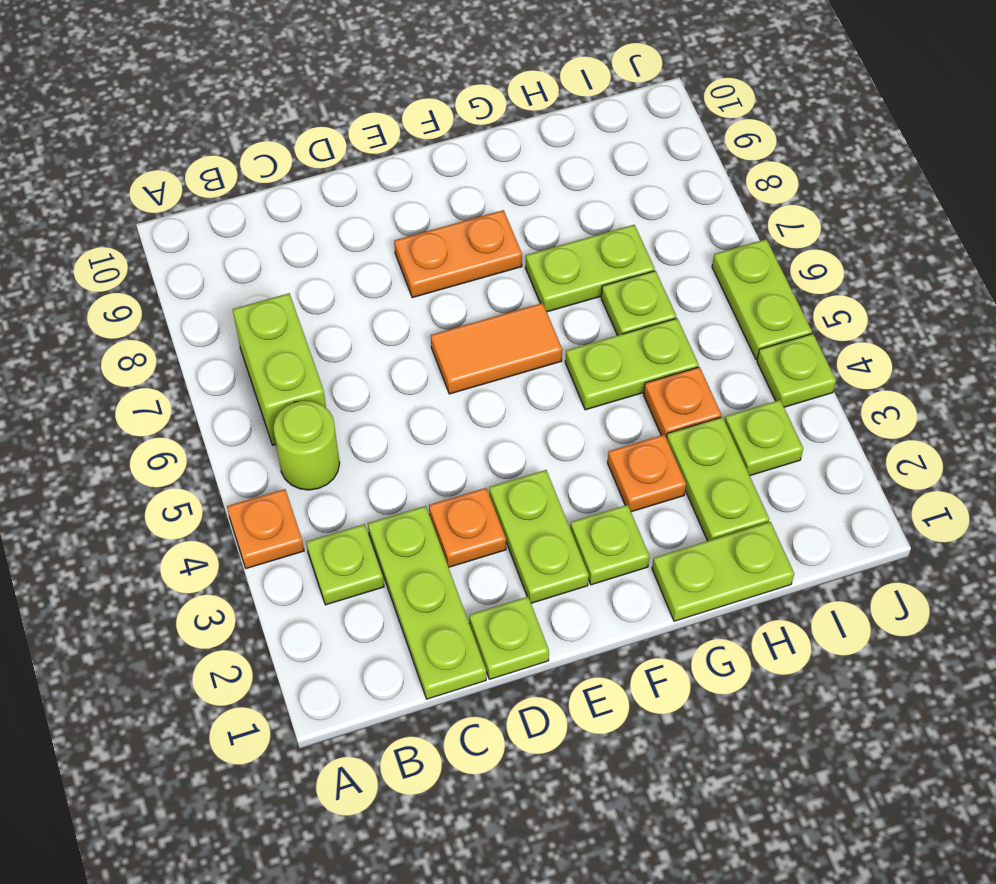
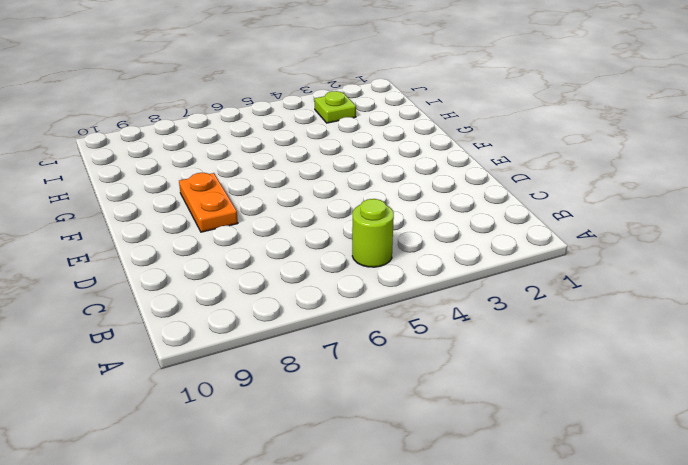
none -> orange 1x1 plate [227,489,304,569]
none -> lime 1x1 plate [306,524,384,605]
none -> lime 1x2 brick [233,293,326,445]

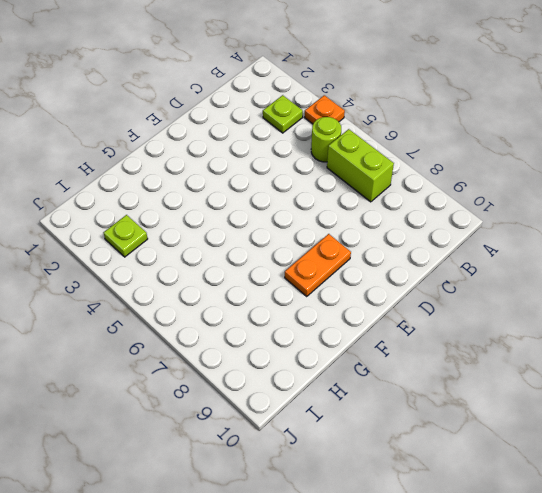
none -> lime 1x3 plate [368,506,486,699]
none -> lime 1x1 plate [469,597,549,679]
none -> orange 1x1 plate [429,488,506,567]

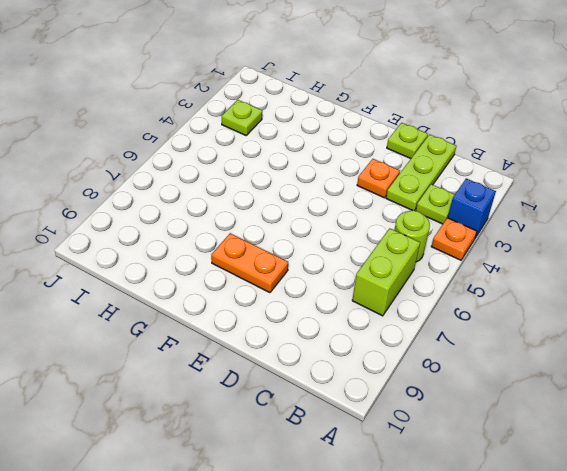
blue 1x1 brick [448,178,496,238] -> none
none -> lime 1x2 plate [489,470,589,603]
none -> orange 1x2 tile [431,303,562,394]
none -> lime 1x1 plate [570,505,649,585]

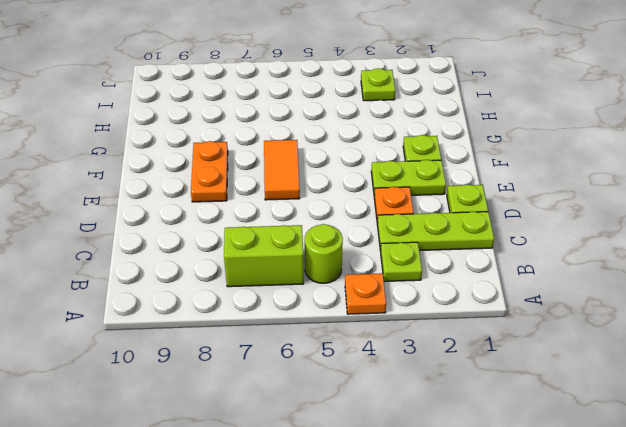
none -> lime 1x2 plate [652,522,794,621]
none -> orange 1x1 plate [607,435,686,512]
none -> lime 1x2 plate [565,318,699,410]

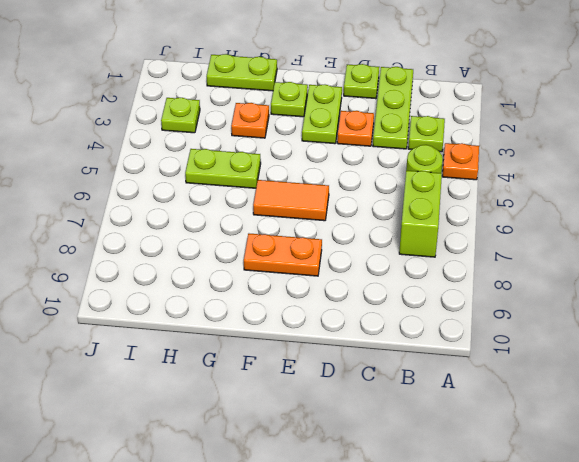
none -> lime 1x2 plate [526,225,655,312]
none -> lime 1x2 plate [667,417,769,541]
none -> orange 1x1 plate [644,367,721,439]

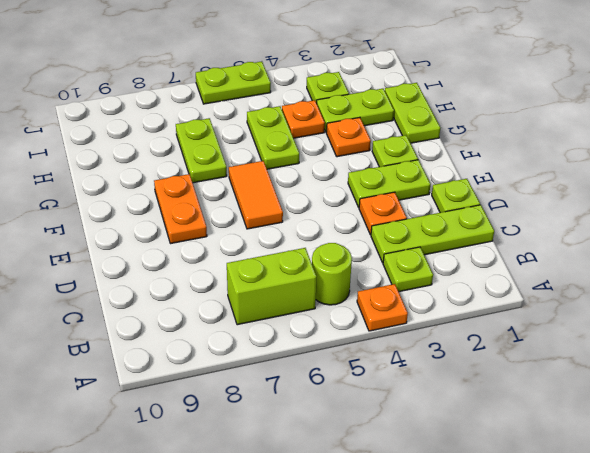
none -> lime 1x1 plate [601,271,676,335]
none -> lime 1x1 plate [757,334,836,407]

